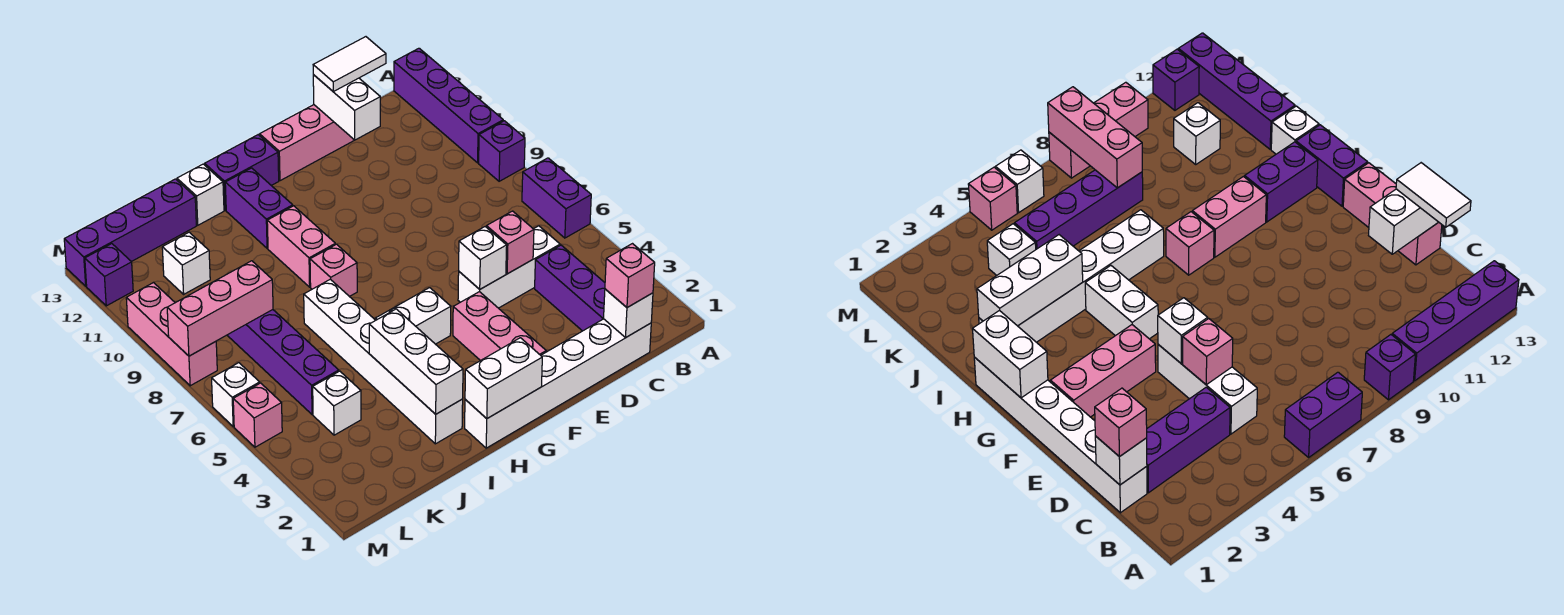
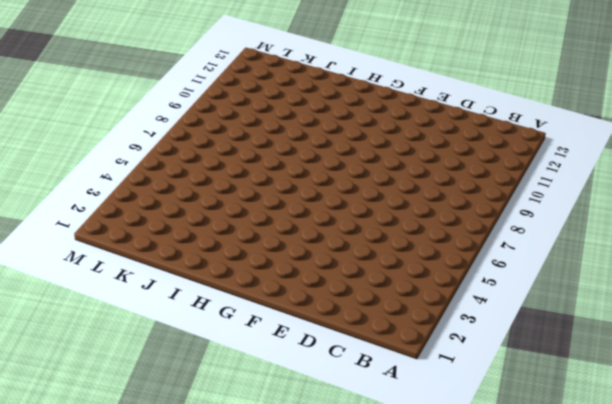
none -> purple 1x2 brick [522,158,591,238]
none -> purple 1x1 brick [479,121,525,181]
none -> purple 1x4 brick [394,48,503,163]
none -> white 1x6 brick [465,319,651,448]

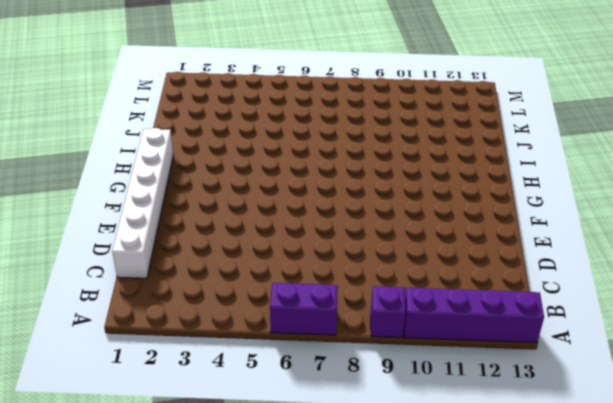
none -> purple 1x3 brick [535,245,605,331]
none -> white 1x3 brick [458,226,560,308]
none -> pink 1x3 brick [260,105,354,181]
none -> pink 1x3 brick [453,292,546,361]

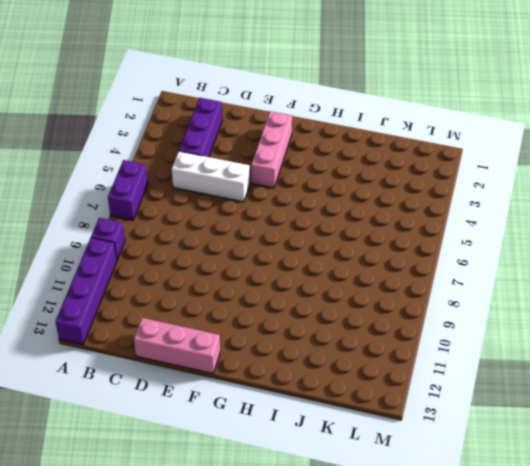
none -> white 1x6 brick [465,319,651,448]
none -> white 1x2 brick [375,288,451,344]
none -> purple 1x2 brick [205,135,279,210]
none -> pink 1x1 brick [310,244,357,297]

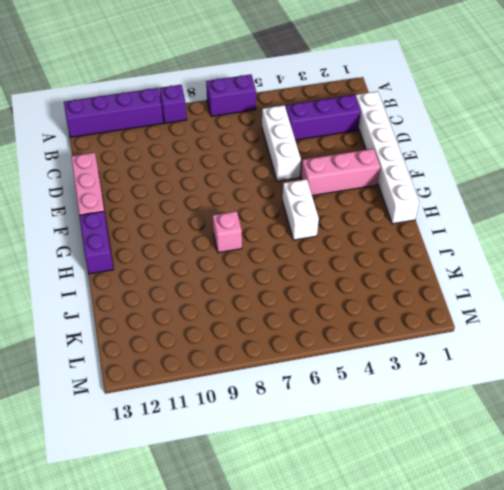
none -> pink 1x2 brick [267,206,336,287]
none -> purple 1x2 brick [225,168,293,248]
none -> white 1x6 brick [304,279,463,444]
none -> white 1x1 brick [177,164,224,225]

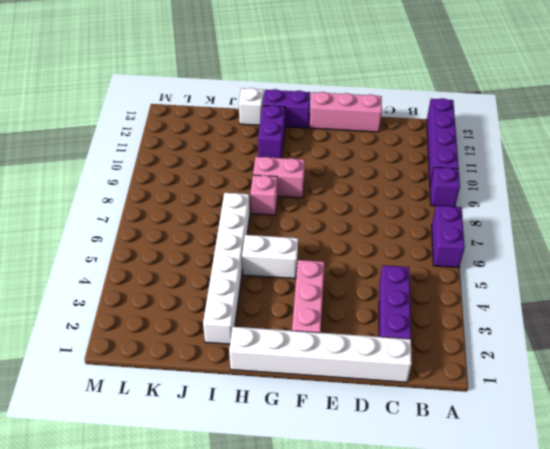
pink 1x2 brick [253,157,305,198] -> pink 1x2 brick turned to [267,206,336,287]
none -> white 1x3 brick [458,226,560,308]
none -> purple 1x4 brick [64,179,196,286]
none -> white 1x1 brick [313,371,361,435]
none -> purple 1x4 brick [227,310,339,415]

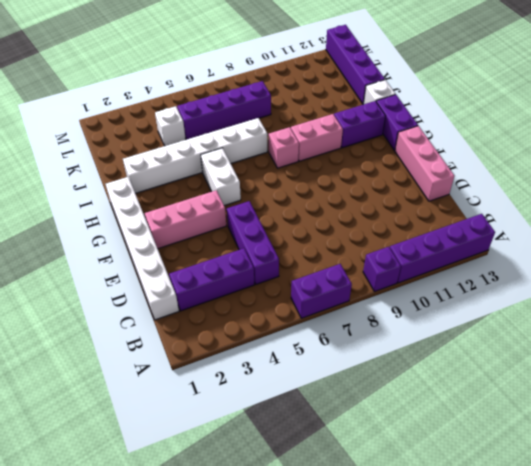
purple 1x3 brick [227,201,279,284] -> white 1x3 brick [458,226,560,308]
none -> white 1x1 brick [162,232,210,294]
none -> pink 1x1 brick [233,383,282,447]
none -> white 1x1 brick [212,363,260,426]
none -> pink 1x3 brick [126,282,217,386]

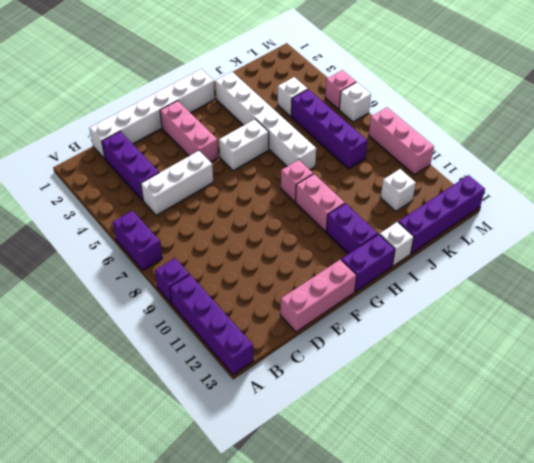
none -> purple 1x1 brick [85,244,133,306]
none -> white 1x1 brick [604,289,653,337]
none -> pink 1x1 brick [487,211,534,274]
none -> white 1x2 brick [313,75,380,140]

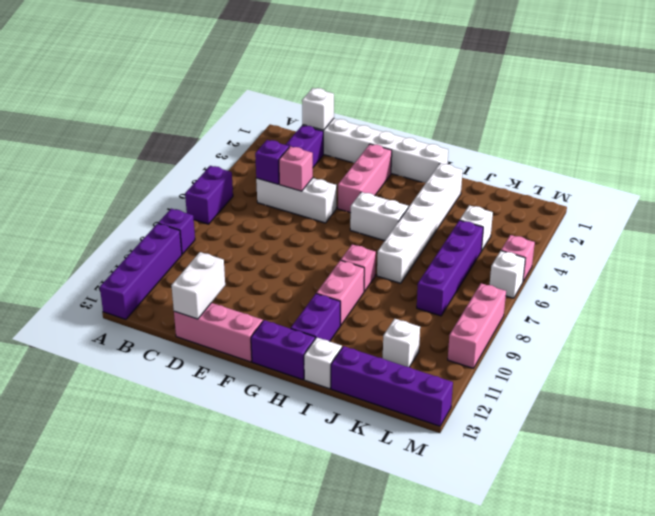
purple 1x1 brick [255,140,289,184] -> purple 1x1 brick moved to [85,244,133,306]
none -> white 1x1 brick [459,227,507,289]
none -> white 1x2 brick [465,338,542,418]
none -> white 1x3 brick [369,309,463,414]
none -> pink 1x3 brick [167,261,273,356]

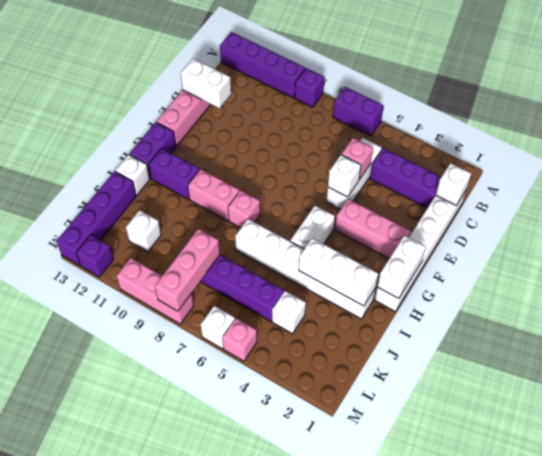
none -> pink 1x1 brick [605,244,655,308]
none -> white 1x2 tile [313,37,386,92]

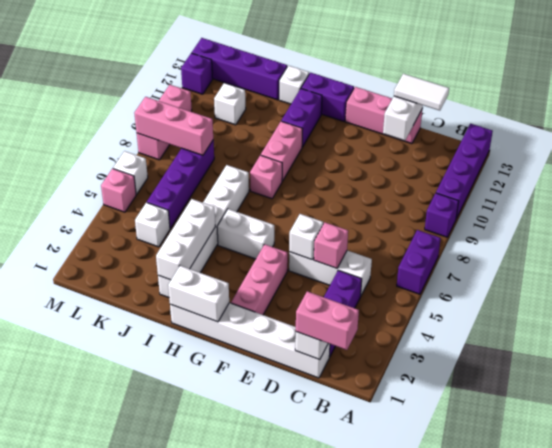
pink 1x2 brick [296,291,359,350] -> pink 1x1 brick [605,244,655,308]

